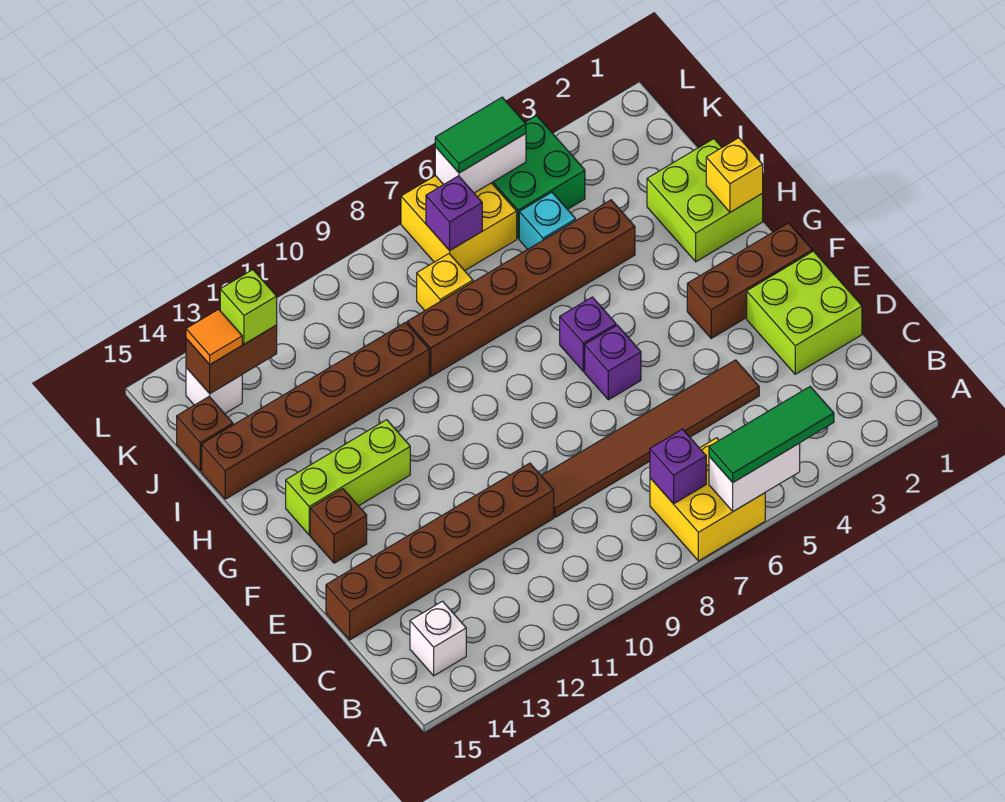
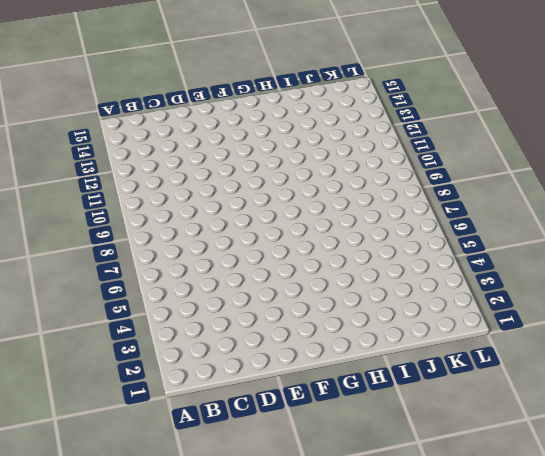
none -> yellow 2x2 brick [650,438,765,561]
none -> white 1x1 brick [410,601,466,676]
none -> lime 2x2 brick [747,251,862,374]

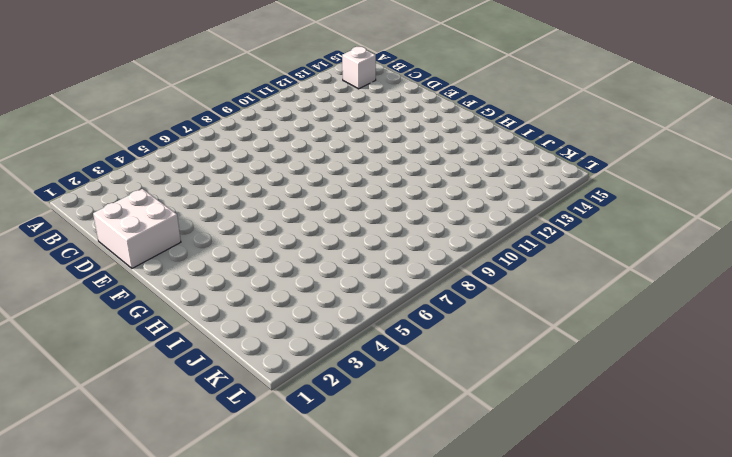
white 2x2 brick [93,189,181,268] -> lime 2x2 brick [747,251,862,374]
none -> yellow 2x2 brick [650,438,765,561]
none -> brown 1x6 tile [542,360,759,517]
none -> brown 1x6 brick [326,463,554,640]

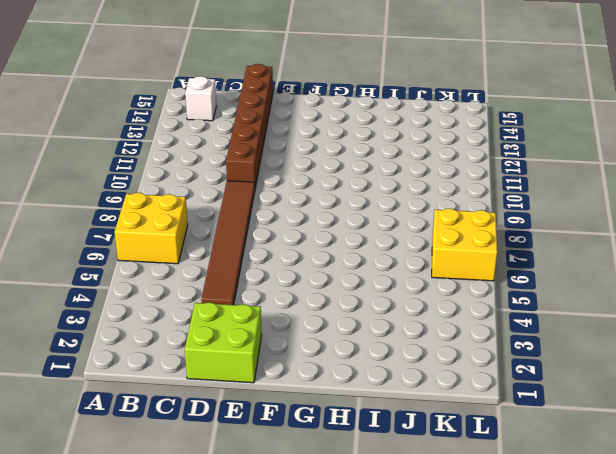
none -> brown 1x3 brick [687,223,812,338]
none -> purple 1x1 brick [585,325,641,400]
none -> brown 1x1 brick [310,489,367,563]

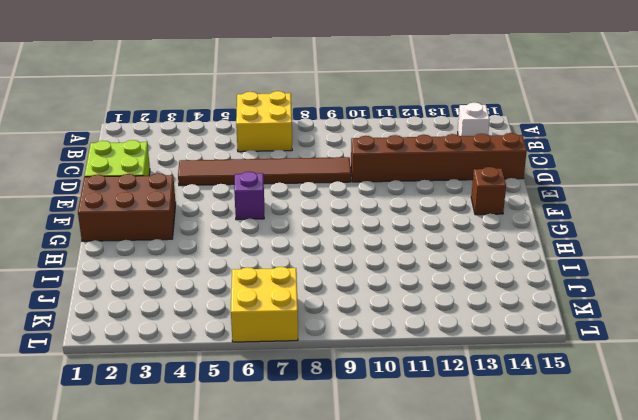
brown 2x3 brick [78,173,176,241] -> brown 1x3 brick [687,223,812,338]
none -> purple 1x1 brick [560,297,616,372]
none -> lime 1x3 brick [286,420,410,535]
none -> lime 2x2 brick [647,139,763,262]

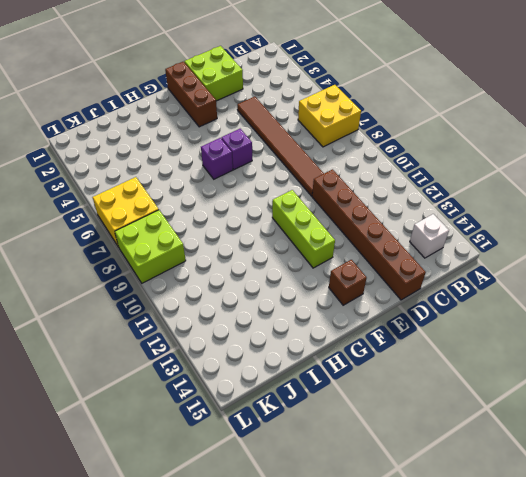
lime 1x3 brick [272,190,335,268] -> lime 1x3 brick moved to [286,420,410,535]
lime 2x2 brick [115,210,186,283] -> lime 2x2 brick moved to [647,139,763,262]
none -> brown 1x6 brick [407,200,635,377]
none -> brown 1x6 brick [202,323,429,499]
none -> cyan 1x1 brick [519,192,576,249]

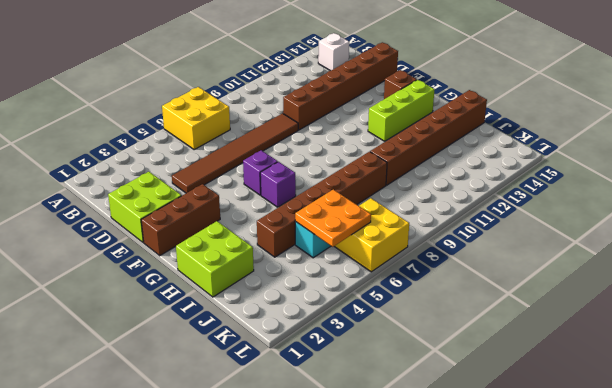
orange 2x2 plate [295,190,371,247] -> none
none -> yellow 1x1 brick [417,254,473,310]
none -> brown 1x1 brick [177,397,233,471]
none -> green 2x2 brick [492,116,585,238]

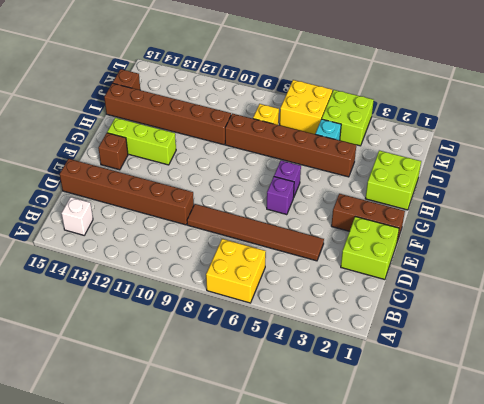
lime 2x2 brick [322,90,374,146] -> green 2x2 brick [492,116,585,238]
none -> white 1x1 brick [186,368,242,414]
none -> white 1x2 brick [709,443,800,511]
none -> purple 1x1 brick [650,429,706,504]

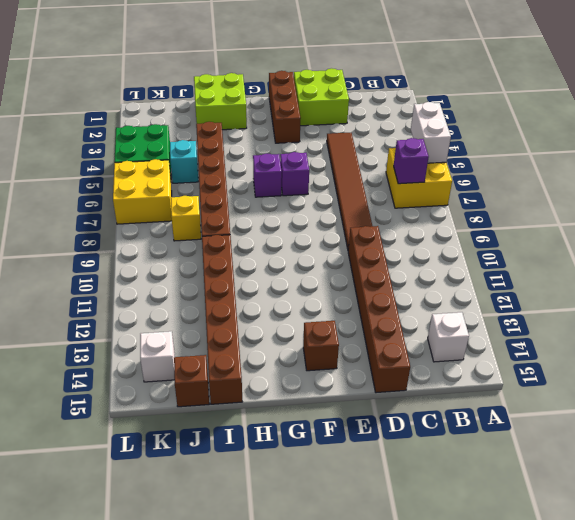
none -> lime 1x3 brick [286,420,410,535]
none -> yellow 1x1 brick [706,138,763,212]
none -> purple 1x1 brick [426,176,482,250]

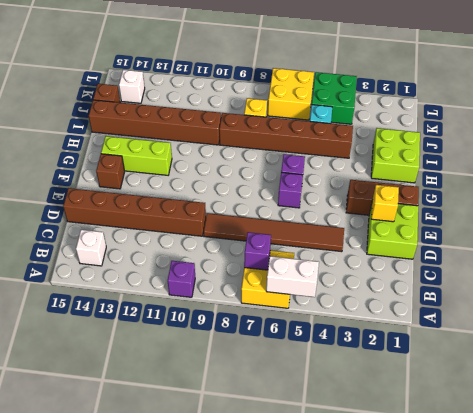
purple 1x1 brick [168,261,195,297] -> purple 1x1 brick moved to [426,176,482,250]
yellow 1x1 brick [371,185,399,222] -> yellow 1x1 brick moved to [706,138,763,212]
none -> brown 1x2 brick [186,325,277,393]
none -> white 1x2 brick [435,134,526,193]
none -> green 1x3 tile [709,387,834,482]

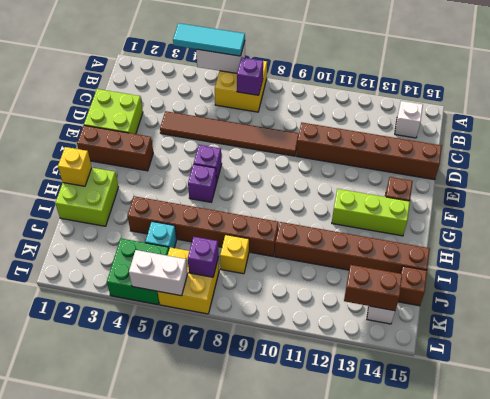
cyan 1x3 tile [173,23,245,56] -> green 1x3 tile [709,387,834,482]
none -> lime 1x1 brick [220,270,277,344]
none -> orange 1x1 tile [186,309,242,364]
none -> green 1x2 tile [435,97,526,173]

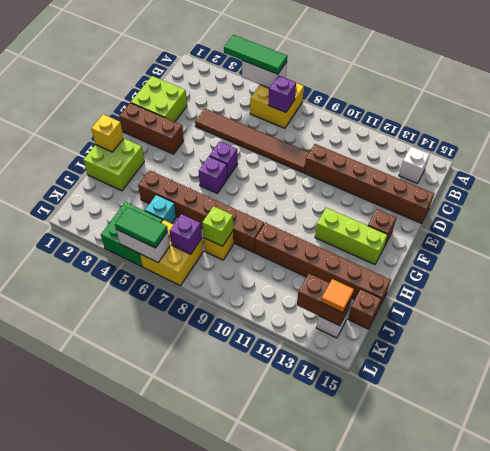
lime 1x1 brick [202,206,233,246] -> lime 1x1 brick moved to [220,270,277,344]

